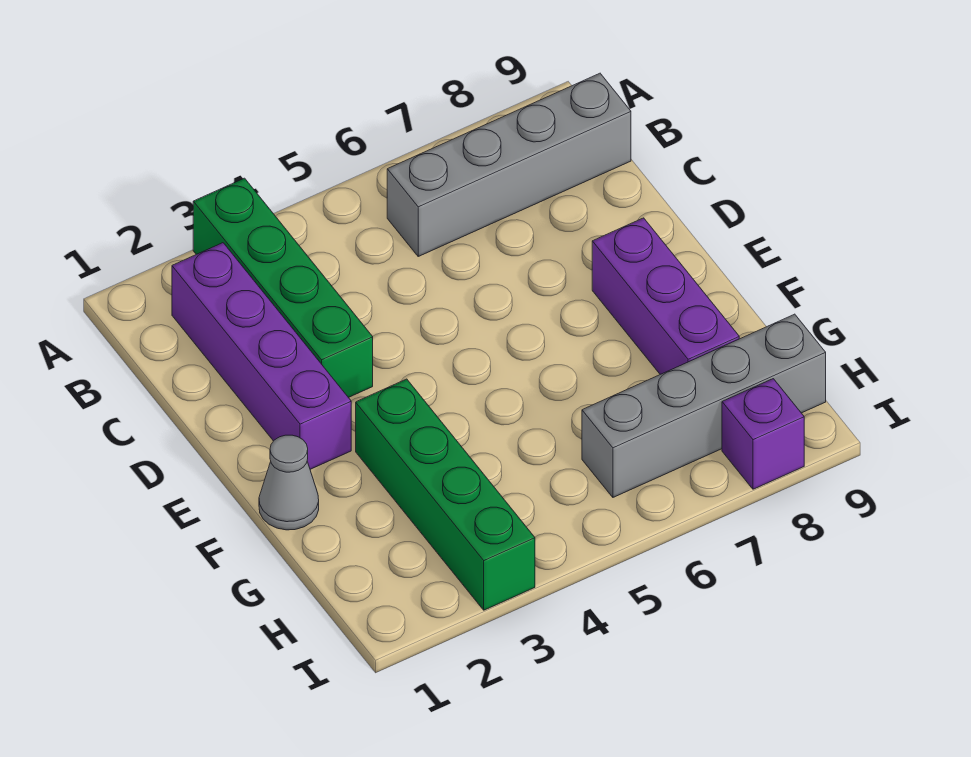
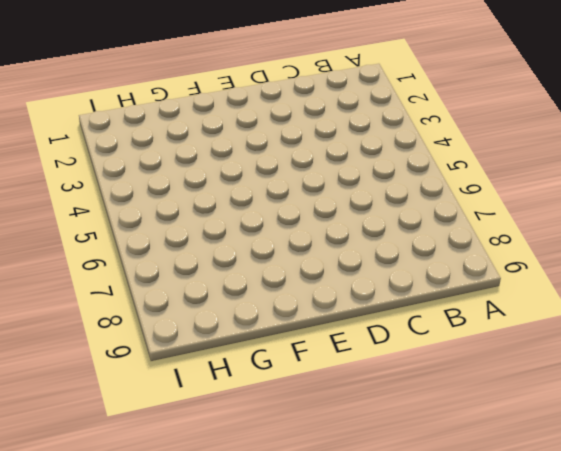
none -> green 1x4 brick [193,178,373,398]
none -> purple 1x4 brick [172,243,351,469]

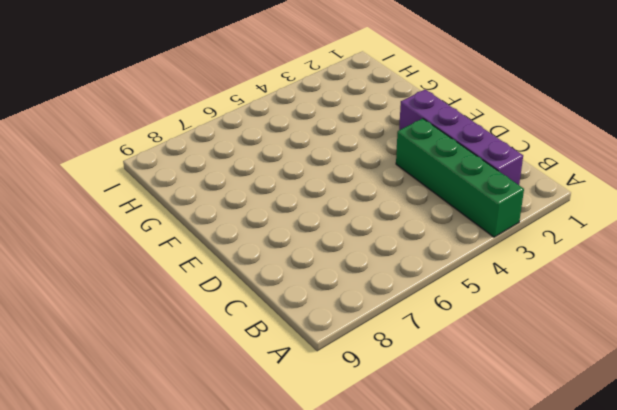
none -> grey 1x4 brick [387,73,631,256]
none -> purple 1x3 brick [592,218,739,374]

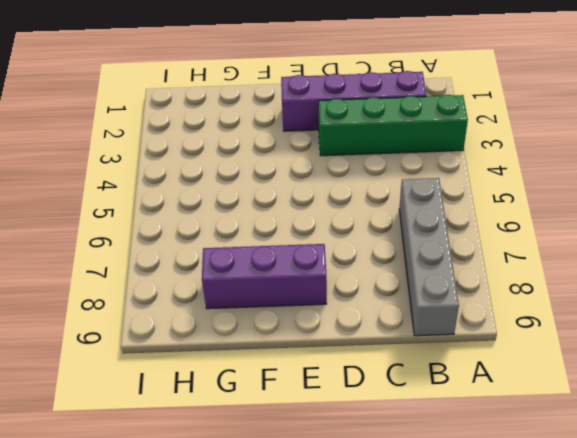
none -> grey 1x1 cone [259,435,319,530]
none -> green 1x4 brick [356,379,535,610]

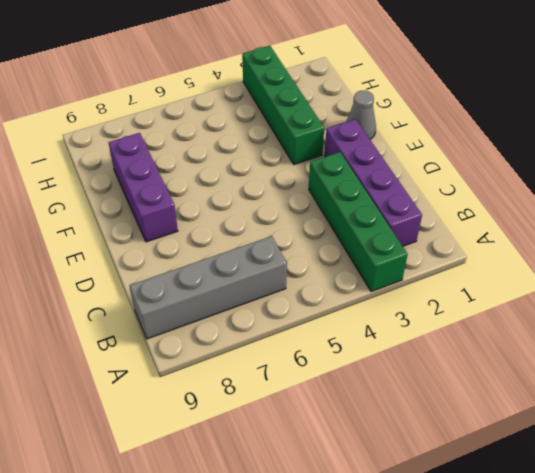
none -> grey 1x4 brick [582,314,826,497]
none -> purple 1x1 brick [722,379,804,489]

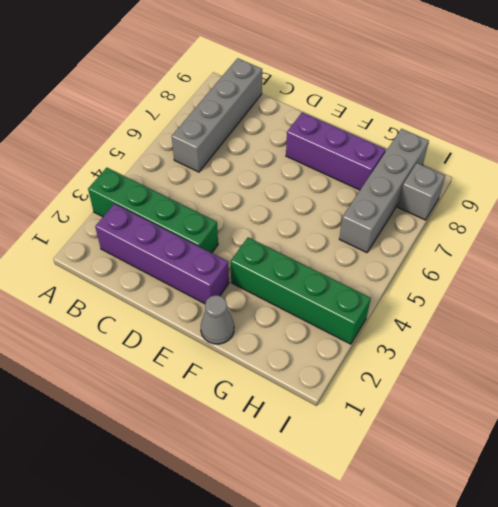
grey 1x1 brick [398,163,445,220] -> purple 1x1 brick [722,379,804,489]

